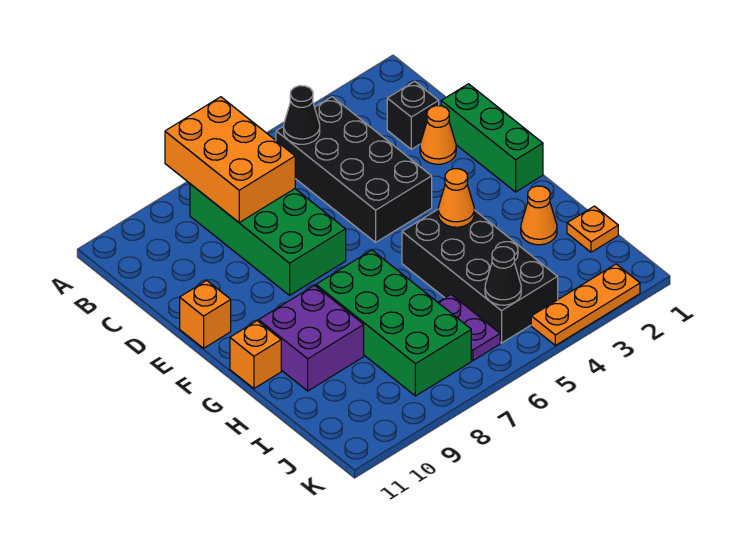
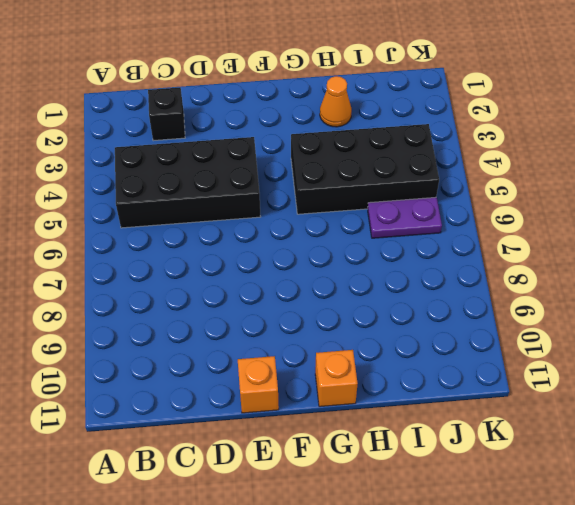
none -> green 2x4 brick [190,184,346,295]
none -> green 1x3 brick [441,84,543,192]
none -> orange 1x1 cone [420,106,456,164]

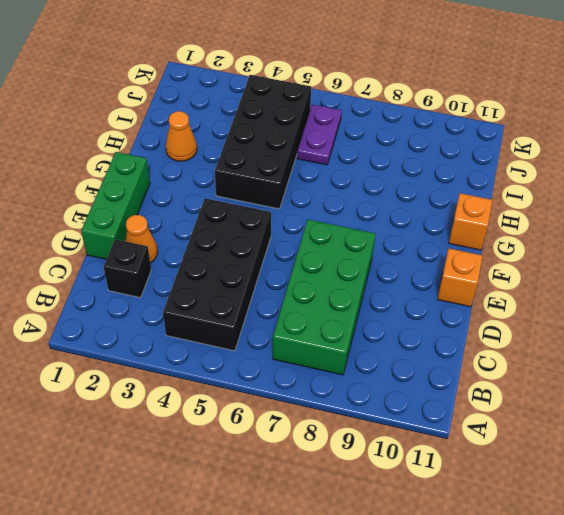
none -> green 2x4 brick [316,250,471,396]
none -> purple 2x2 brick [259,285,364,391]
none -> orange 1x1 plate [567,206,618,252]

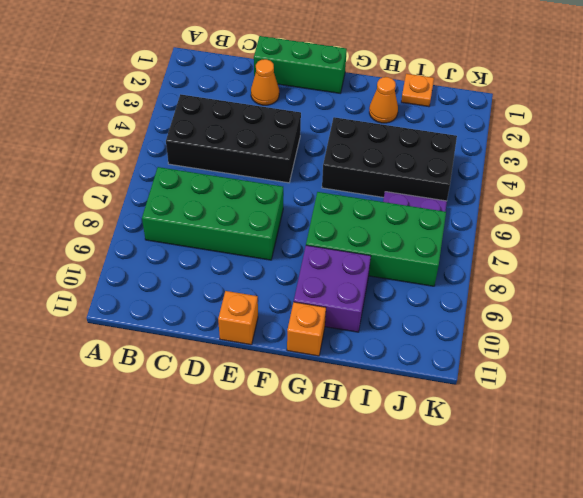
none -> black 1x1 brick [387,81,439,149]
none -> orange 1x3 plate [531,264,640,345]
none -> orange 2x3 brick [165,97,295,222]

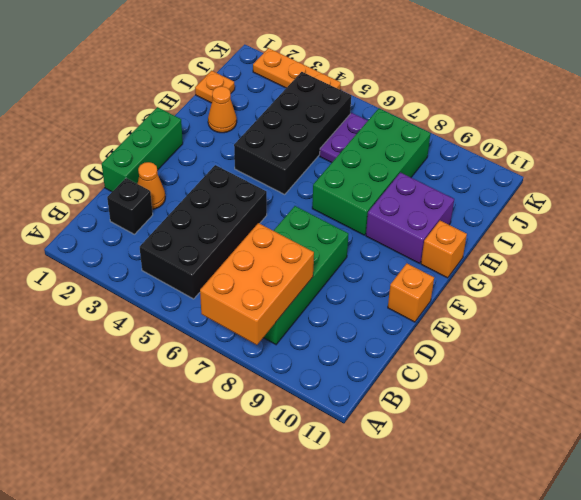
none -> black 1x1 cone [284,86,320,144]
none -> orange 1x1 cone [438,169,474,227]
none -> black 1x1 cone [485,247,521,305]

